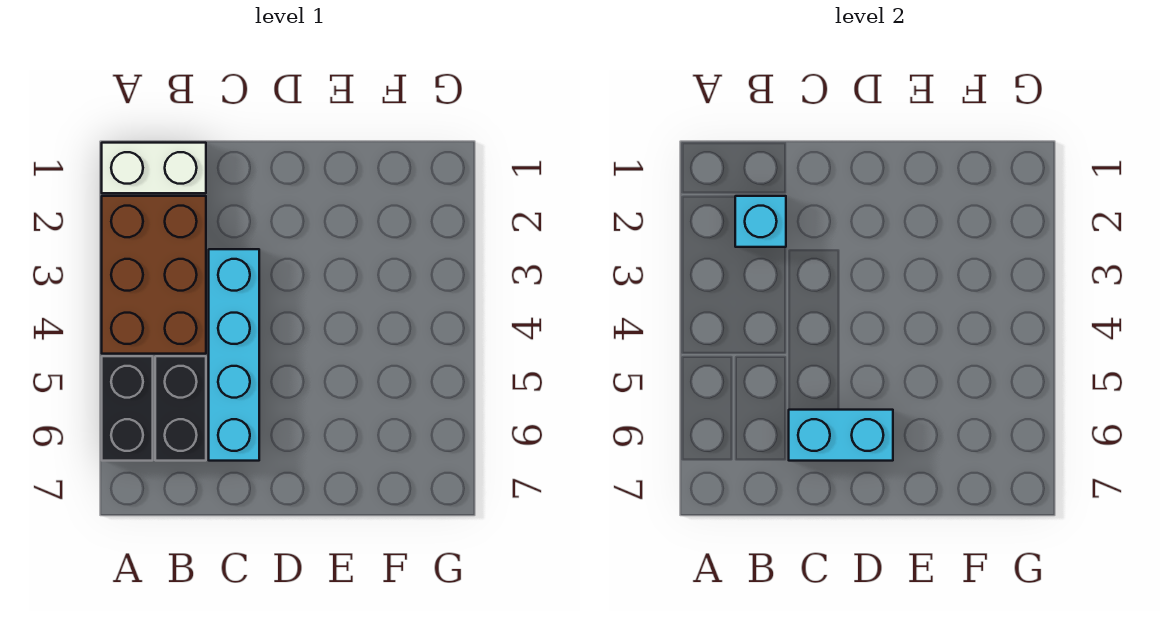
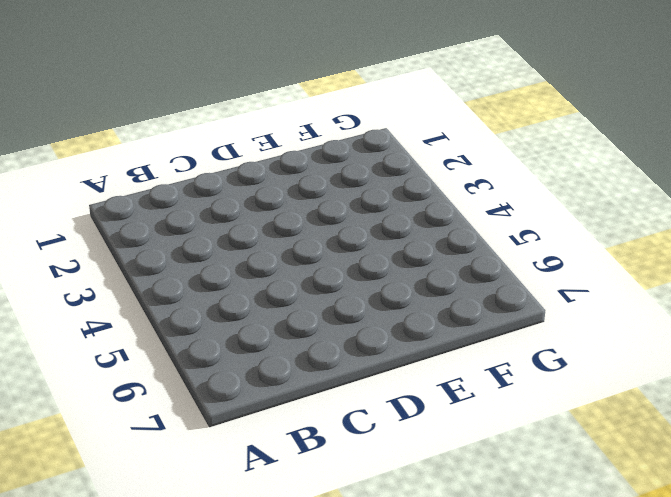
none -> white 1x2 brick [102,143,206,193]
none -> brown 2x3 brick [102,196,206,354]

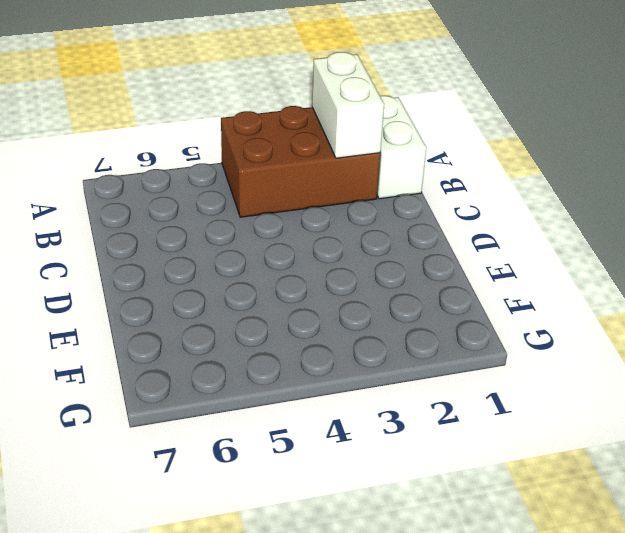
white 1x2 brick [312,52,384,158] -> cyan 1x1 brick [735,196,786,247]
none -> black 1x2 brick [102,356,153,461]
none -> black 1x2 brick [155,356,206,461]

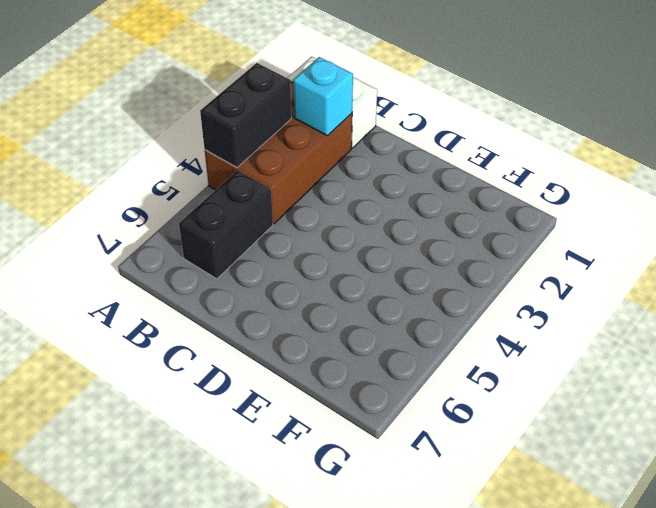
black 1x2 brick [200,63,291,168] -> black 1x2 brick moved to [102,356,153,461]
none -> cyan 1x4 brick [209,249,259,461]
none -> cyan 1x2 brick [789,410,893,461]

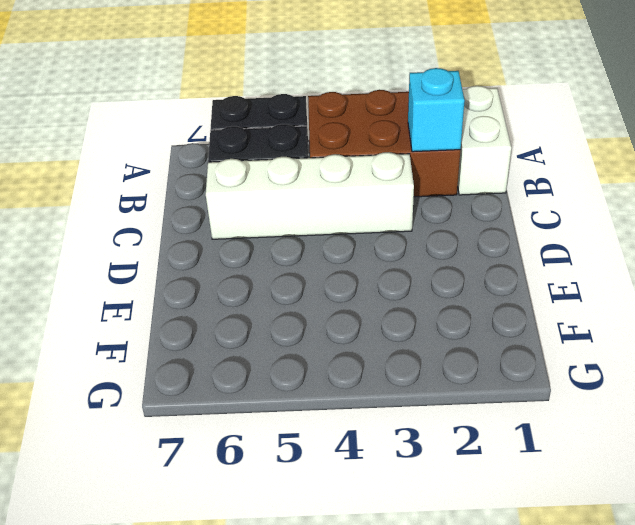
white 1x4 brick [206,152,414,239] -> cyan 1x4 brick [209,249,259,461]
none -> cyan 1x2 brick [789,410,893,461]

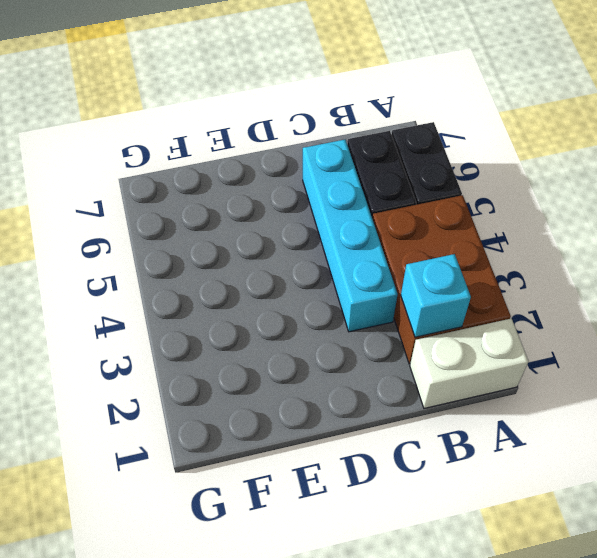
none -> cyan 1x2 brick [789,410,893,461]

